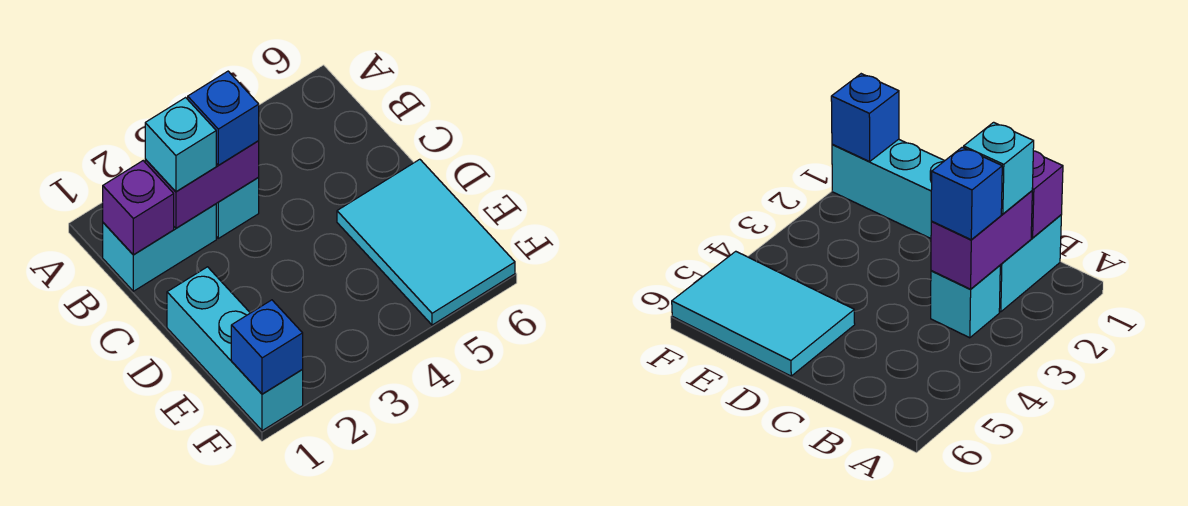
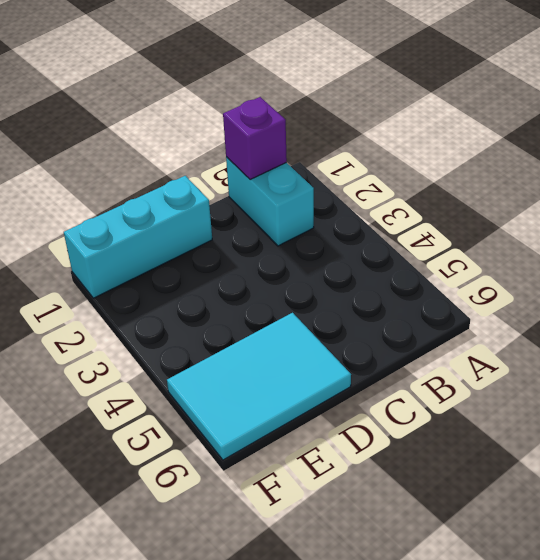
none -> cyan 1x1 brick [216,178,259,238]
none -> purple 1x2 brick [145,141,259,228]

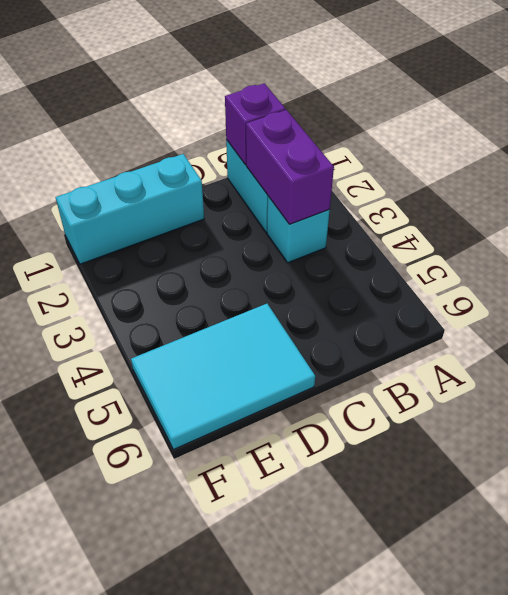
none -> blue 1x1 brick [231,300,303,394]
none -> cyan 1x1 brick [145,98,216,192]

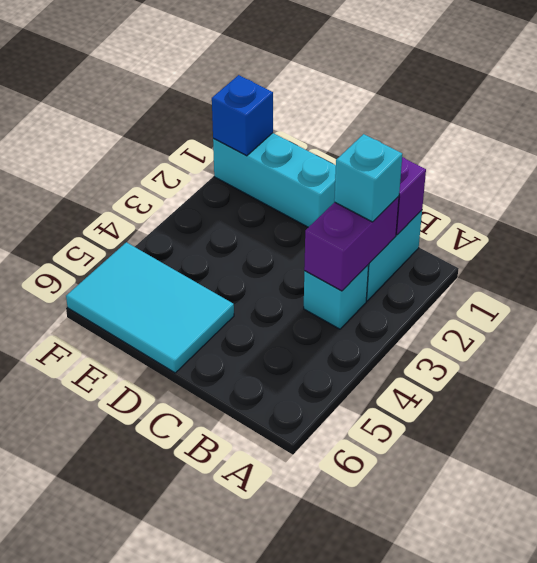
none -> blue 1x1 brick [188,71,259,165]

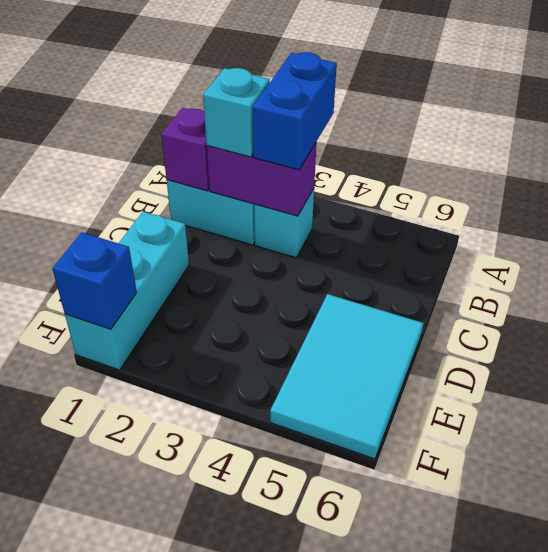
blue 1x2 brick [252,52,337,170] -> blue 1x1 brick [188,71,259,165]

